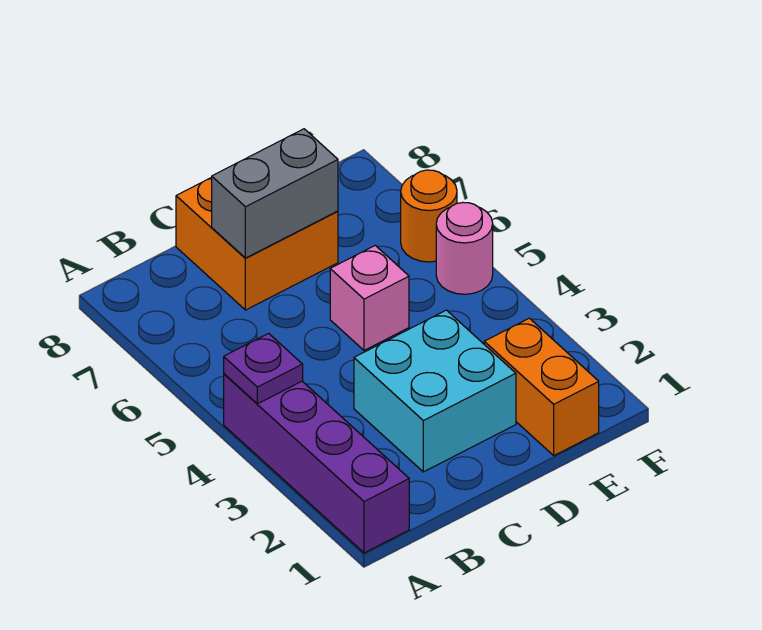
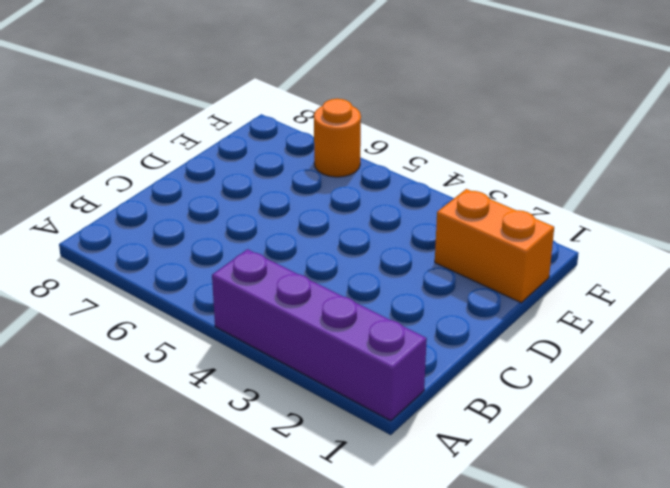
none -> cyan 2x2 brick [354,310,516,472]
none -> orange 2x2 brick [176,177,338,310]

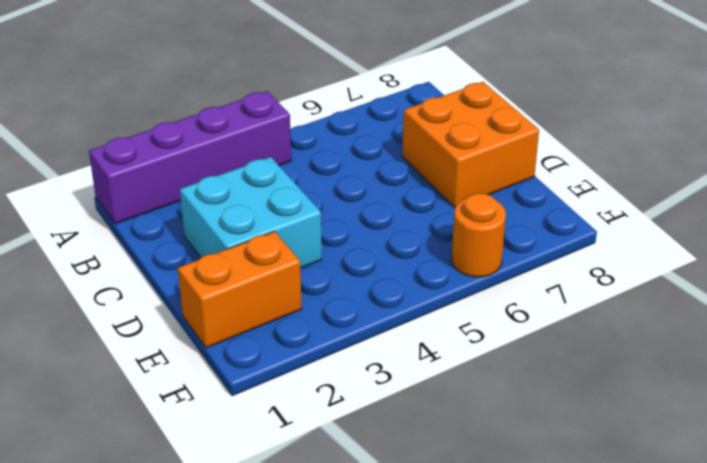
none -> pink 1x1 brick [330,246,409,350]
none -> pink 1x1 round brick [436,202,493,294]

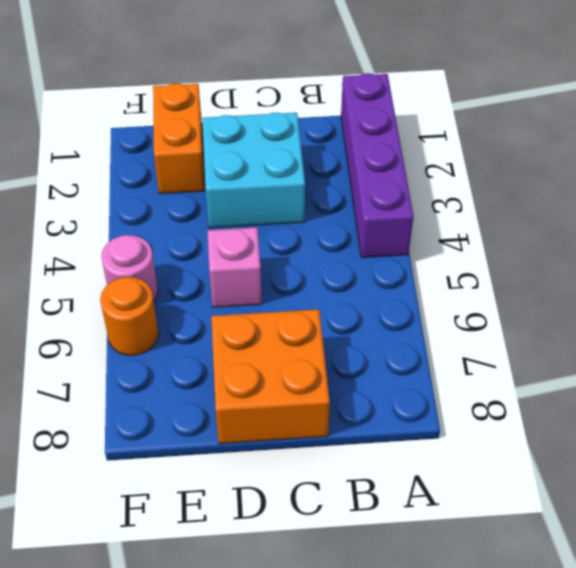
none -> purple 1x1 plate [224,333,303,404]
none -> grey 1x2 brick [212,129,338,258]

